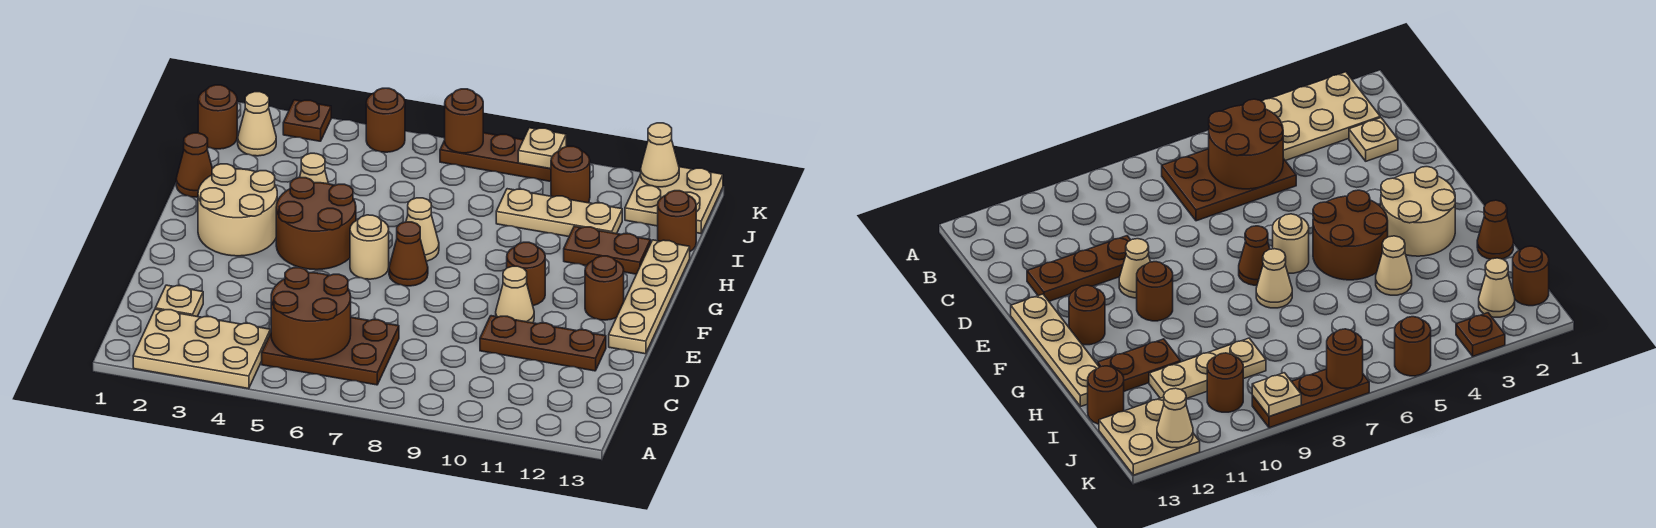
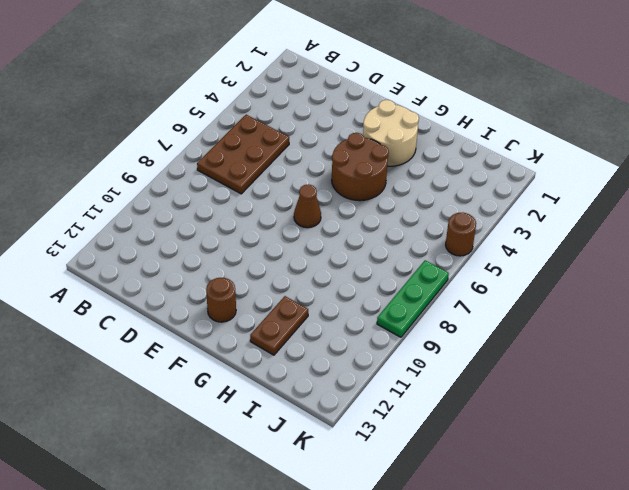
green 1x3 plate [377,260,449,337] -> brown 1x3 plate [440,133,551,181]
none -> tan 2x3 plate [133,309,271,389]
none -> tan 1x1 plate [155,285,203,317]
none -> brown 1x3 plate [480,316,606,371]

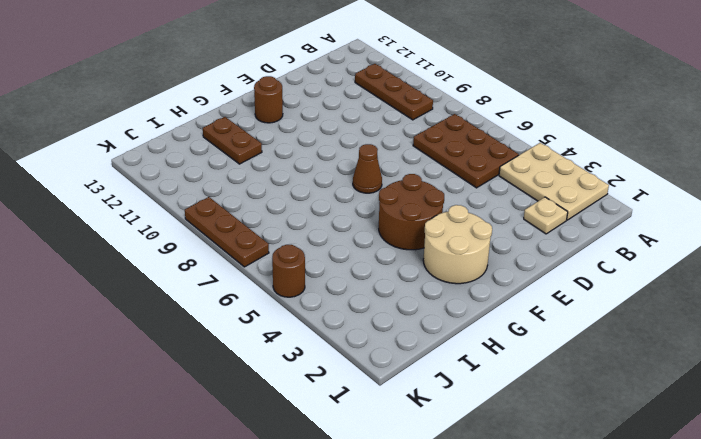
brown 1x3 plate [355,64,433,120] -> brown 1x3 plate moved to [480,316,606,371]
none -> tan 1x1 cone [496,266,534,323]
none -> tan 1x4 plate [609,240,690,354]
none -> tan 1x1 round brick [350,215,389,279]

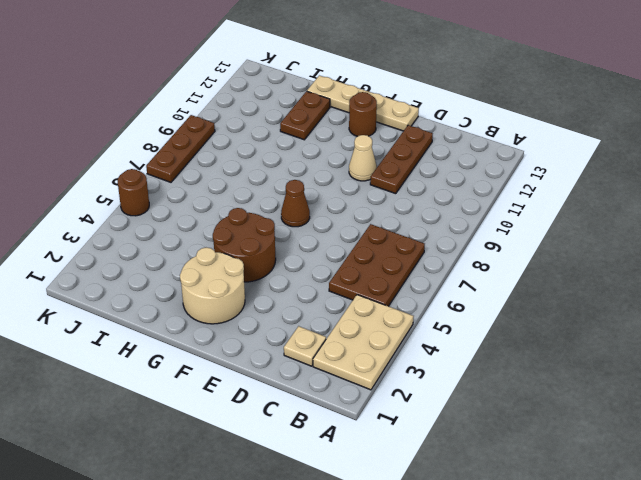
none -> tan 1x1 round brick [350,215,389,279]
none -> brown 1x1 round brick [507,242,545,306]
none -> tan 1x1 cone [406,198,439,261]

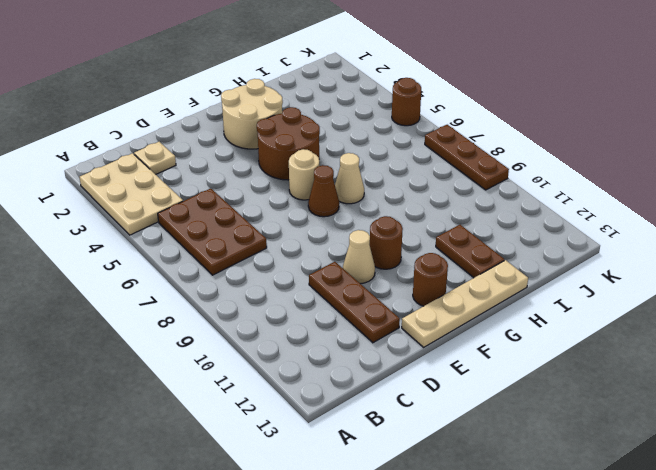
none -> brown 1x1 cone [176,133,212,197]
none -> tan 1x1 cone [300,153,328,184]
none -> tan 1x3 plate [496,189,622,237]

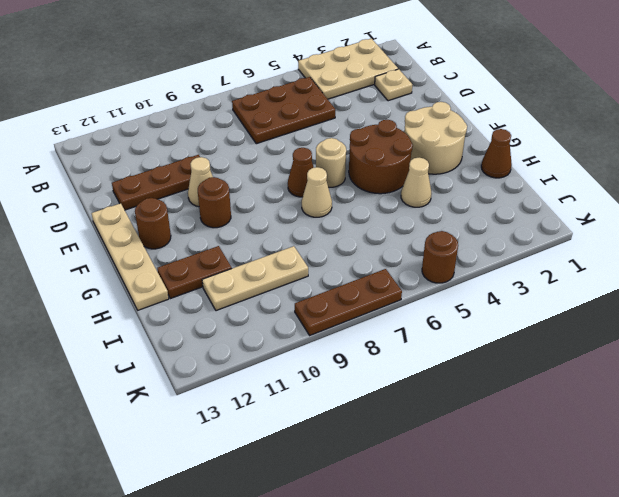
none -> brown 1x1 round brick [658,191,696,251]
none -> brown 1x1 round brick [198,85,237,149]
none -> tan 1x1 cone [238,92,276,156]

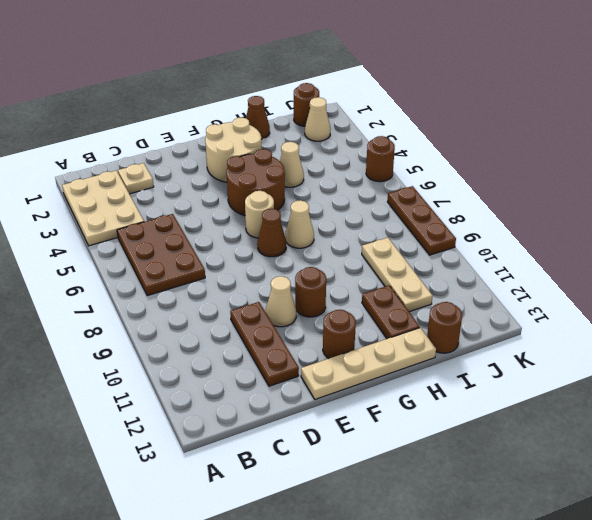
none -> brown 1x1 round brick [551,146,590,203]
none -> tan 2x2 plate [625,167,723,234]
none -> brown 1x1 plate [283,100,331,141]

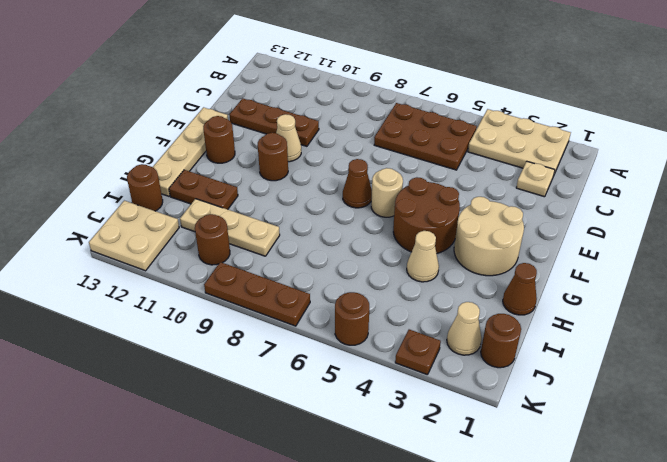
none -> tan 1x1 cone [406,198,439,261]
none -> brown 2x2 round brick [271,268,351,360]
none -> brown 1x1 round brick [445,89,483,153]

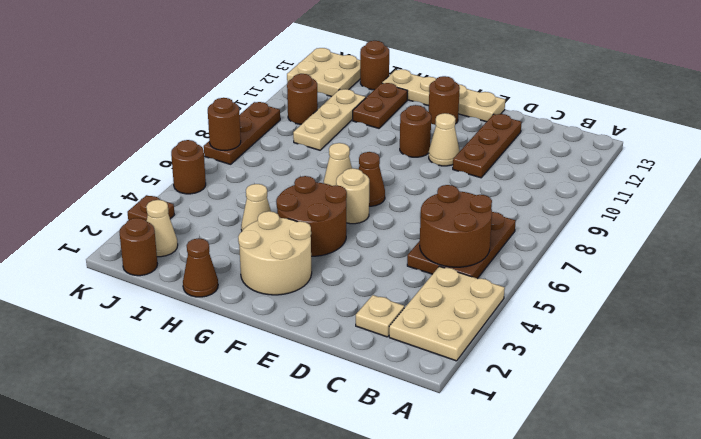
none -> tan 1x1 plate [518,128,566,169]
none -> tan 1x1 cone [641,123,679,187]

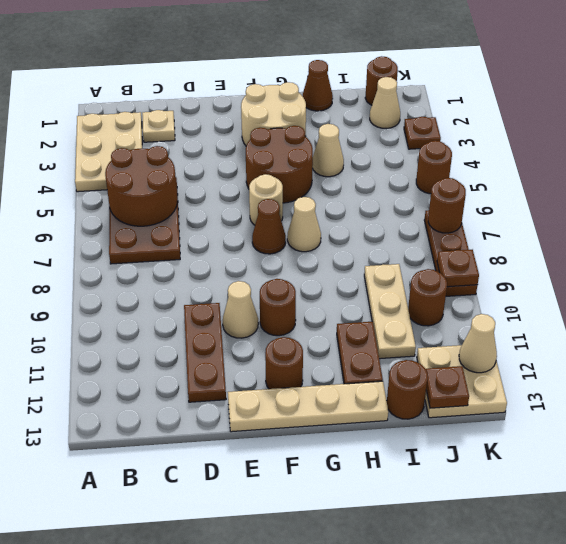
brown 1x1 plate [426,366,469,408] -> none
brown 1x1 plate [437,250,479,287] -> tan 1x1 plate [518,128,566,169]

